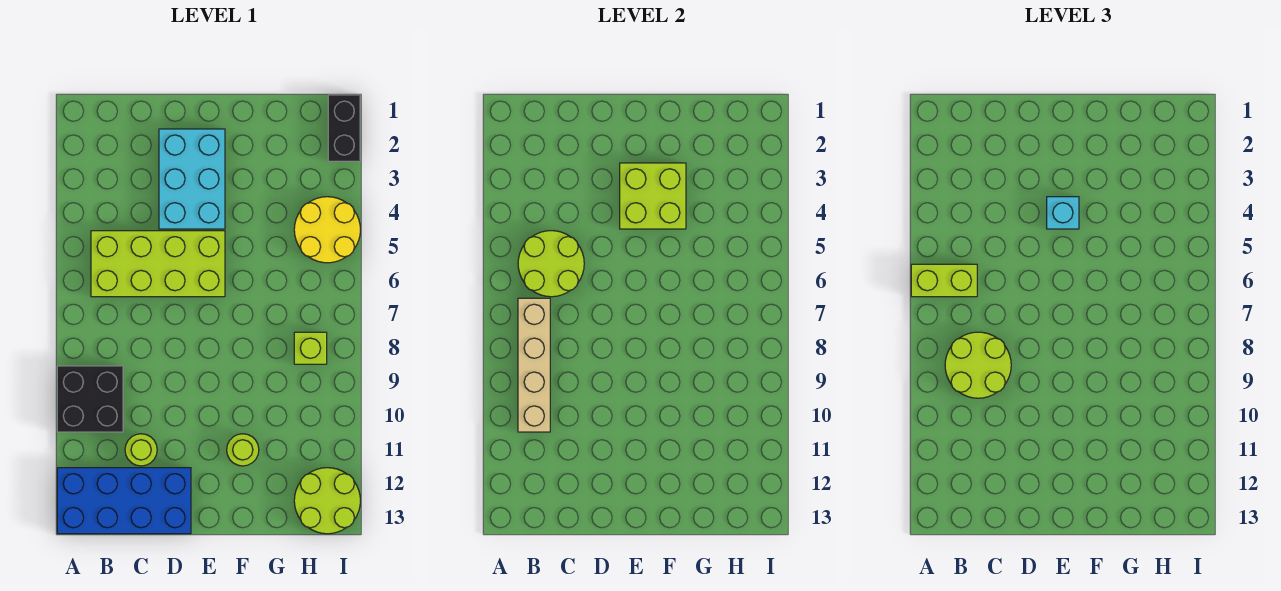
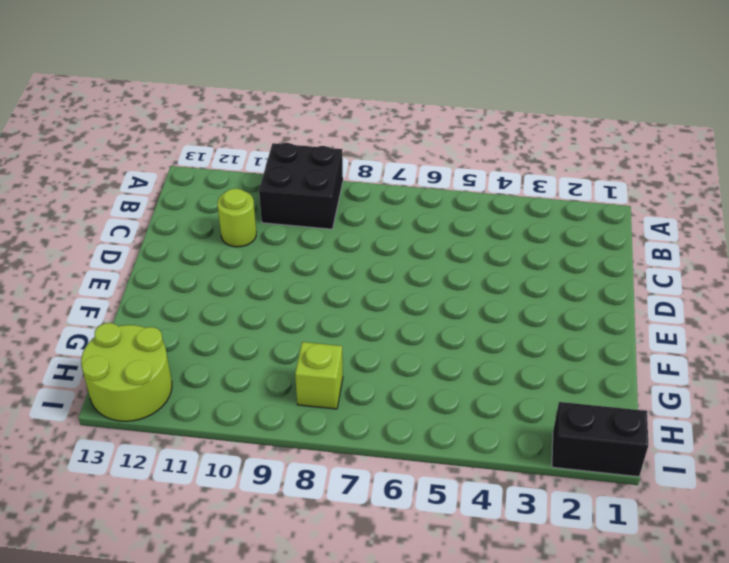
none -> blue 2x4 brick [57,468,191,534]
none -> lime 2x4 brick [91,231,225,297]
none -> cyan 2x3 brick [159,129,225,229]

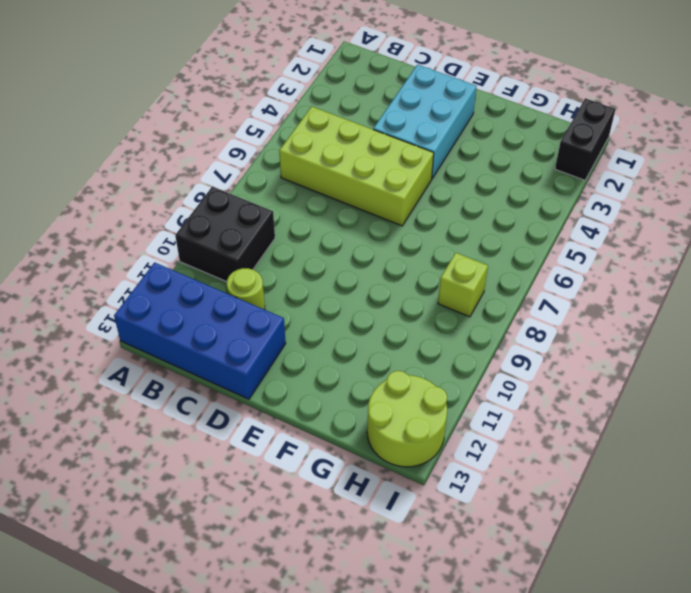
none -> lime 1x1 round brick [227,434,259,466]
none -> yellow 2x2 round brick [294,197,360,263]
none -> lime 2x2 round brick [518,231,584,297]

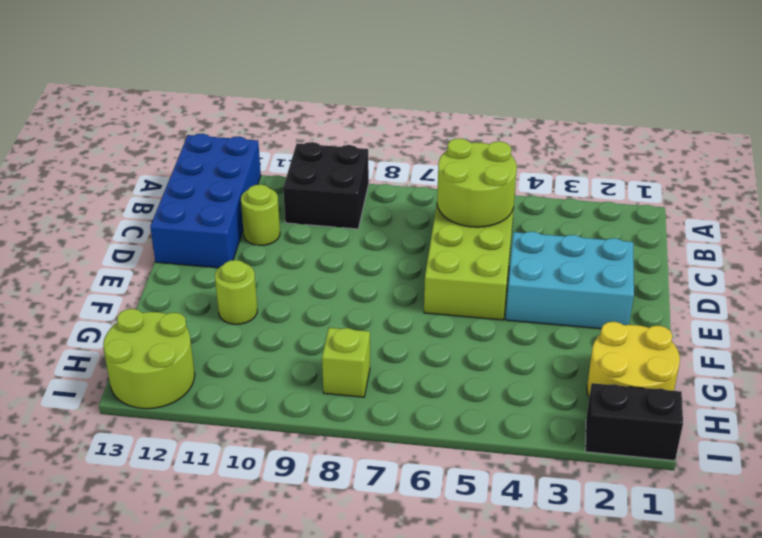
yellow 2x2 round brick [587,322,680,397] -> yellow 2x2 round brick moved to [294,197,360,263]
none -> tan 1x4 brick [518,298,550,432]
none -> lime 2x2 brick [620,163,686,229]
none -> lime 1x2 brick [911,264,977,297]

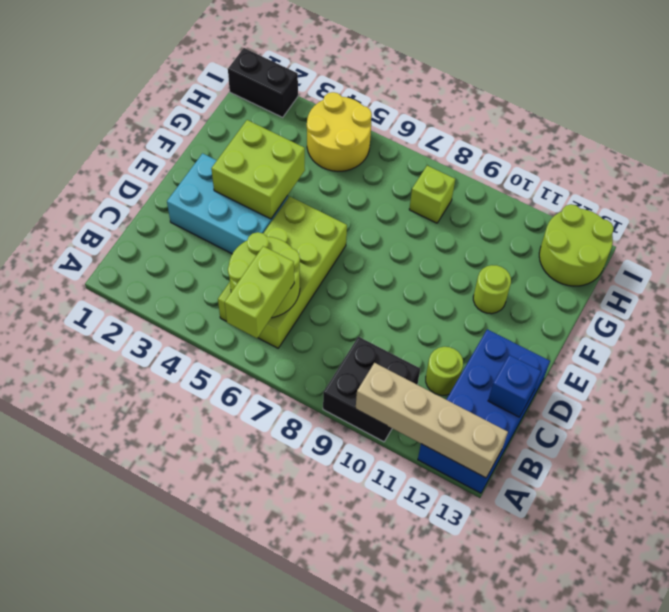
tan 1x4 brick [356,363,508,478] -> tan 1x4 brick moved to [518,298,550,432]
blue 1x1 brick [488,355,541,417] -> none
none -> lime 2x2 round brick [945,332,1011,398]
none -> cyan 1x1 brick [1047,197,1079,229]

